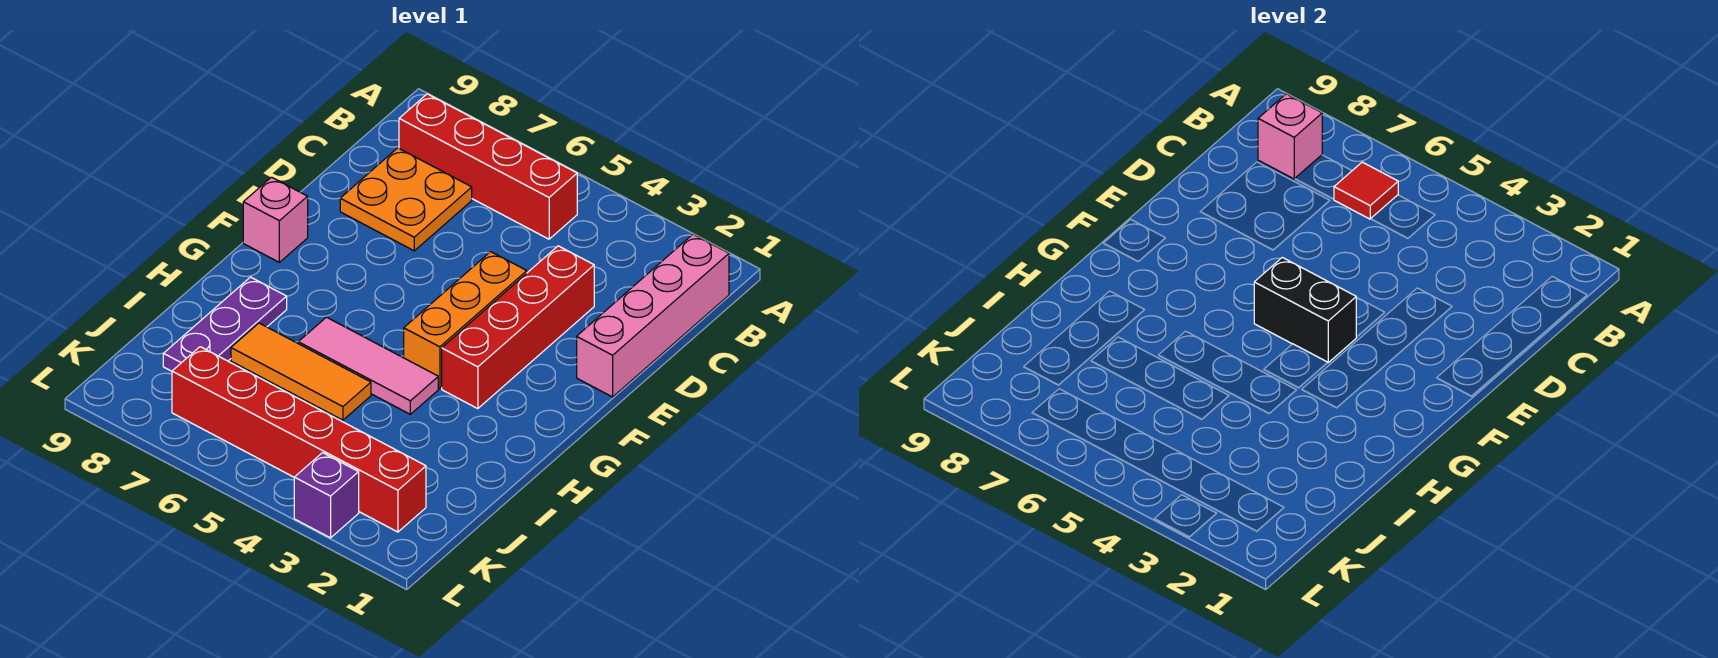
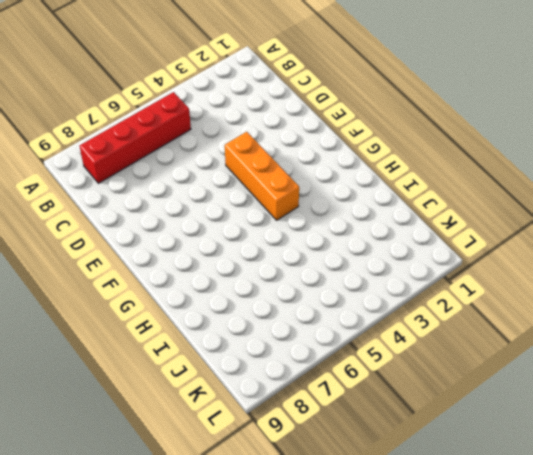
none -> pink 1x4 brick [577,234,729,397]
none -> orange 2x2 plate [340,148,472,251]
none -> red 1x4 brick [442,246,594,409]

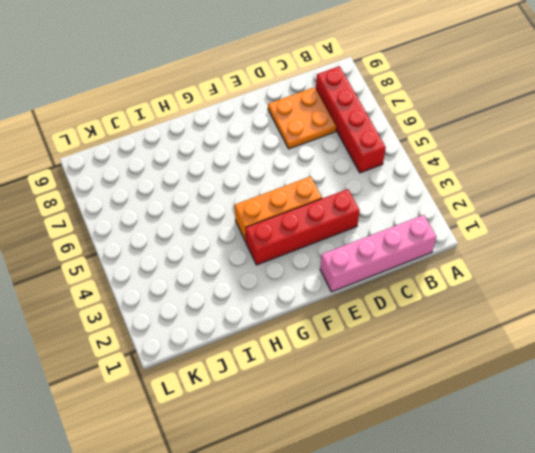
none -> pink 1x1 brick [243,177,308,262]
none -> pink 1x3 tile [298,317,438,414]
none -> purple 1x3 plate [163,277,287,371]

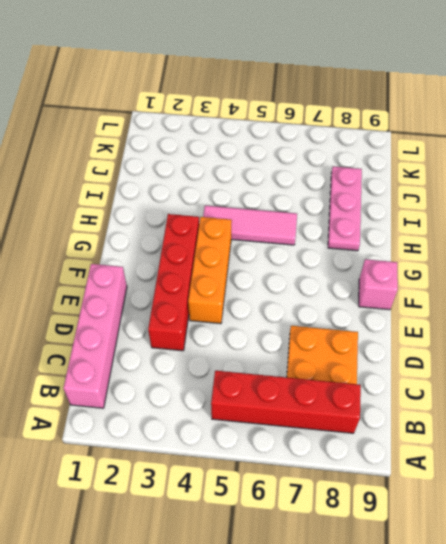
pink 1x3 plate [328,166,362,251] -> purple 1x3 plate [163,277,287,371]
none -> orange 1x3 tile [231,323,371,420]
none -> red 1x6 brick [172,347,426,532]
none -> purple 1x1 brick [294,453,359,538]

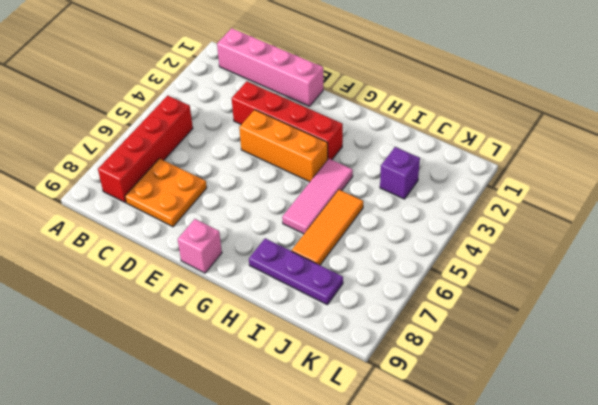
purple 1x1 brick [380,147,420,199] -> purple 1x1 brick moved to [294,453,359,538]
none -> red 1x6 brick [172,347,426,532]
none -> red 1x1 tile [1334,162,1398,219]
none -> pink 1x1 brick [1258,94,1322,179]

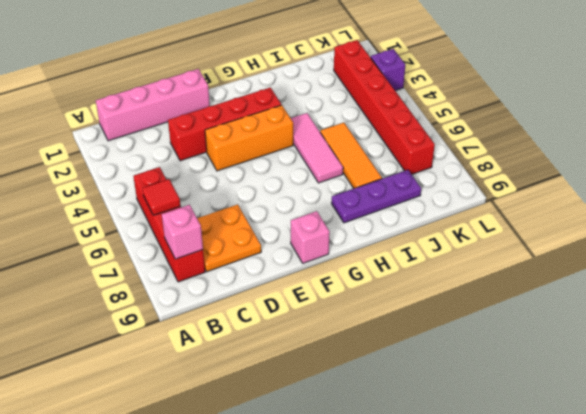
none -> black 1x2 brick [1254,257,1356,362]

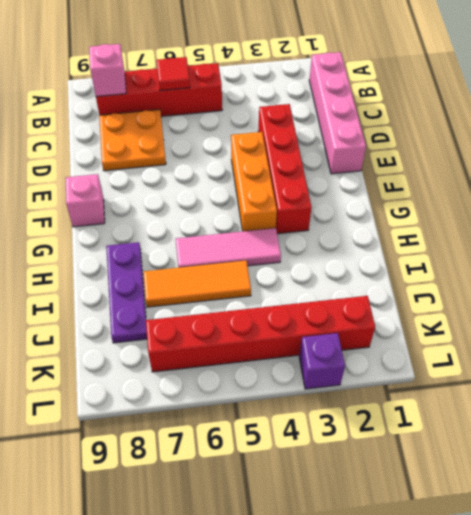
none -> black 1x2 brick [1254,257,1356,362]

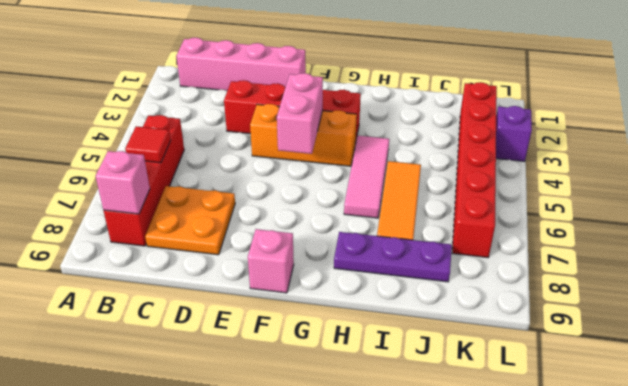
pink 1x2 brick [277,73,323,154] -> black 1x2 brick [1254,257,1356,362]

